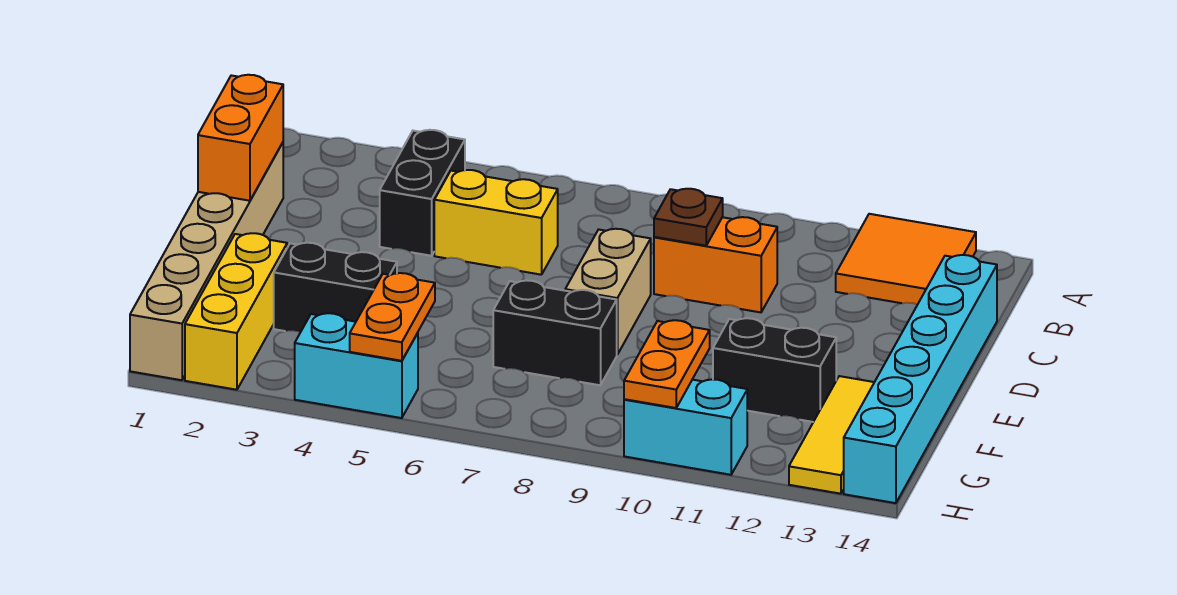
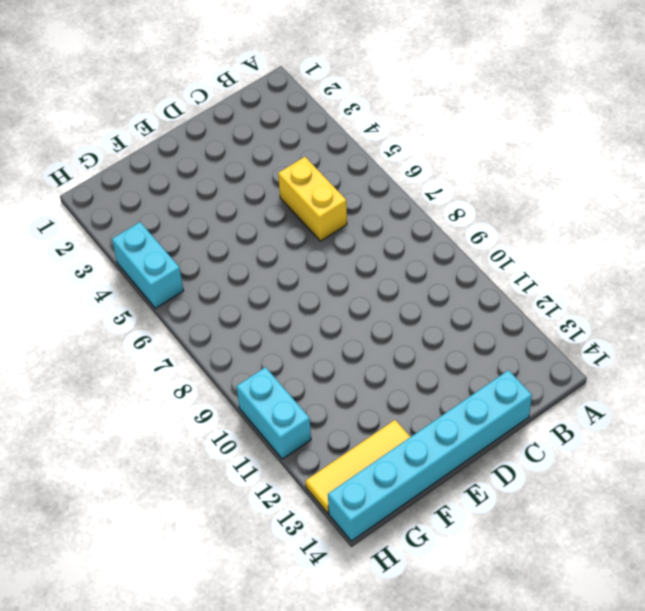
none -> orange 2x2 tile [836,214,976,304]
none -> black 1x2 brick [380,130,465,256]
none -> tan 1x6 brick [130,143,283,380]

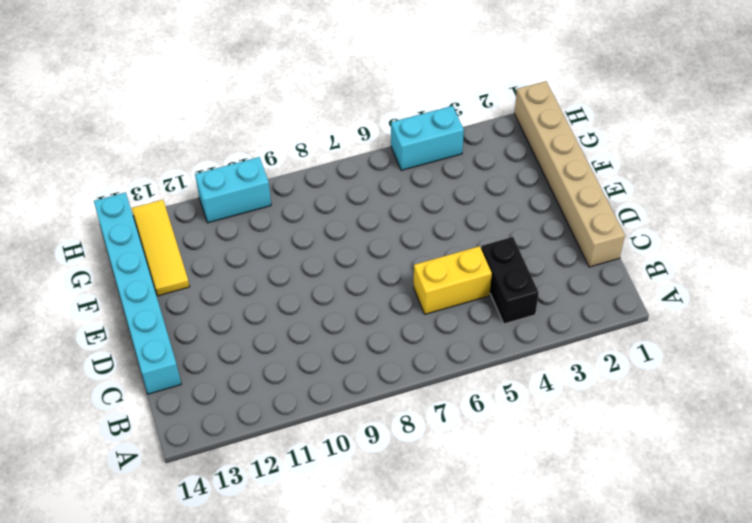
none -> orange 2x2 tile [836,214,976,304]
none -> orange 1x2 brick [654,217,777,312]
none -> tan 1x2 brick [565,229,651,355]

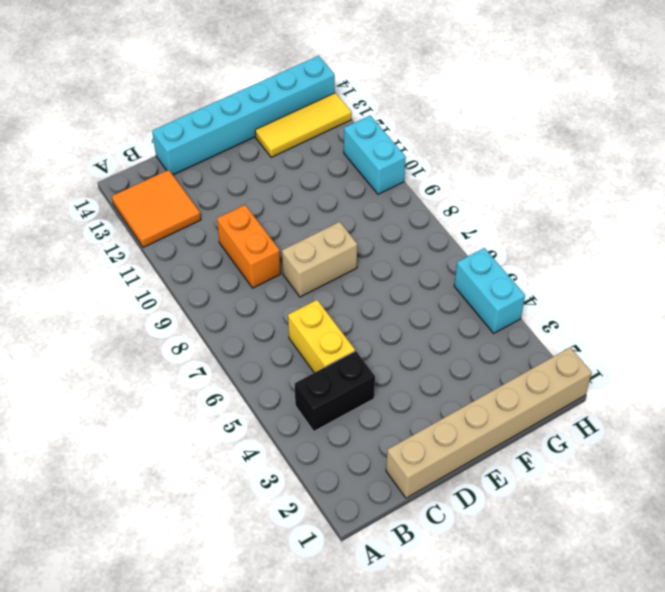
none -> yellow 1x3 brick [185,233,287,390]
none -> black 1x2 brick [274,243,397,332]
none -> black 1x2 brick [493,280,617,385]

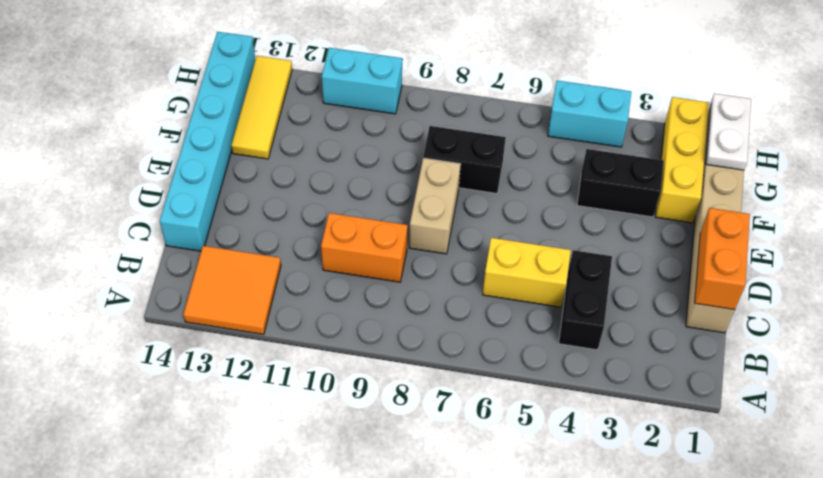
white 1x2 plate [706,93,751,170] -> none
none -> black 1x2 brick [713,318,836,422]
none -> brown 1x1 plate [654,189,723,246]
none -> orange 1x2 plate [350,273,435,361]

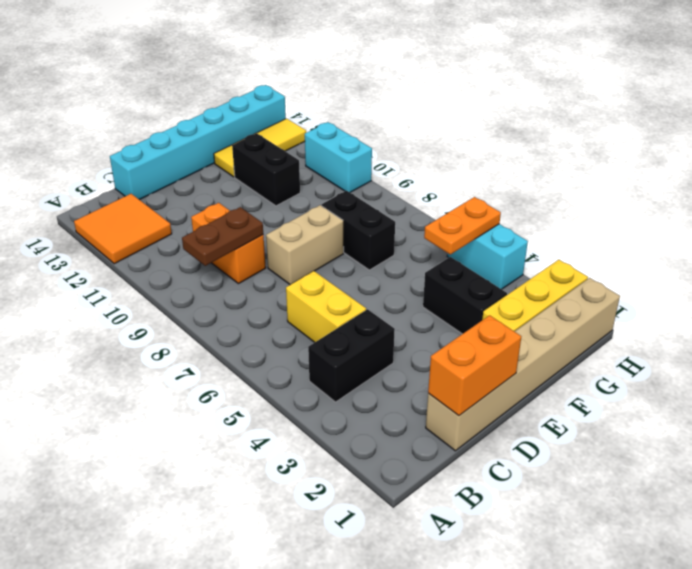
brown 1x2 plate [182,207,263,266] -> brown 1x1 plate [654,189,723,246]
none -> orange 1x2 plate [624,320,710,408]

